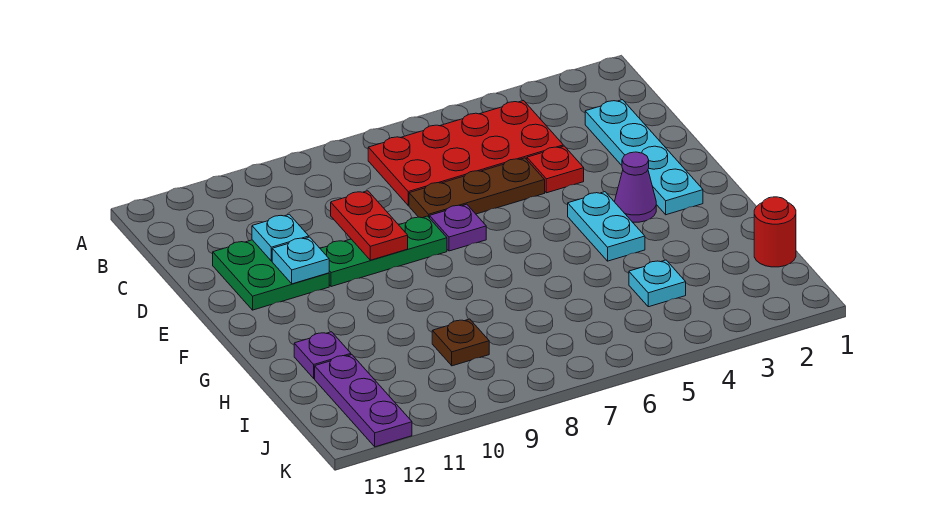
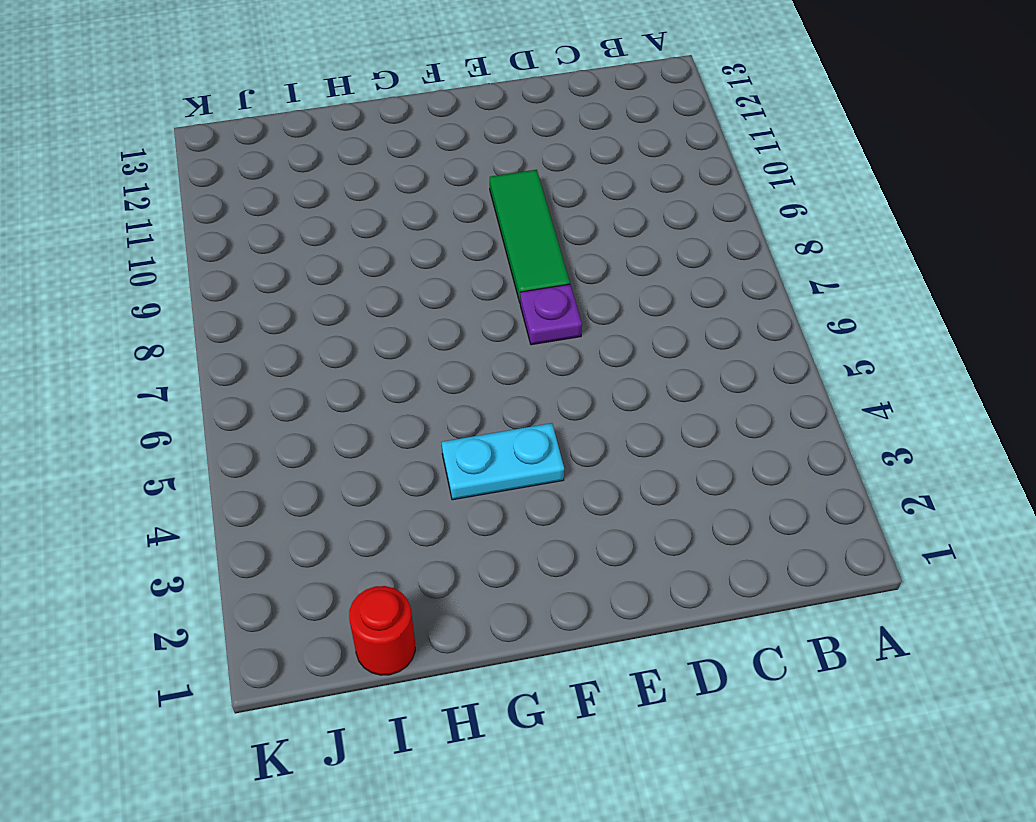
green 1x3 tile [490,170,570,302] -> green 1x3 plate [320,216,447,287]
none -> red 2x4 plate [368,101,563,205]
none -> cyan 1x4 plate [585,100,703,215]
none -> red 1x1 plate [527,146,584,193]

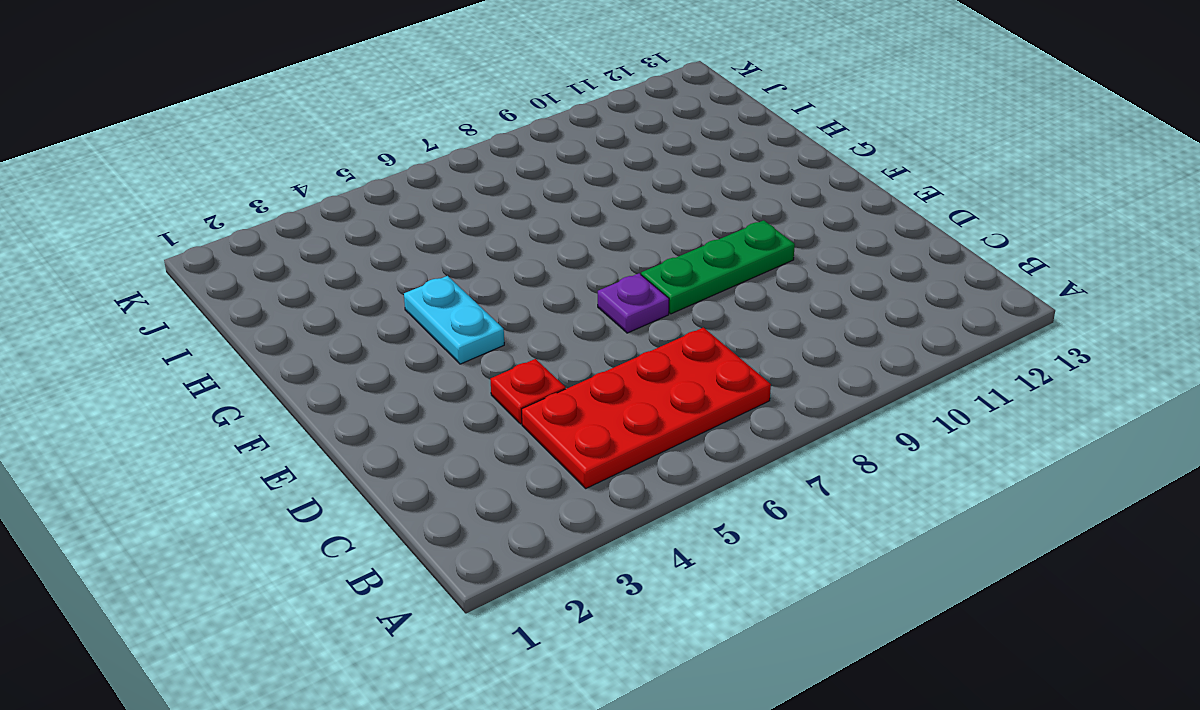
none -> cyan 1x4 plate [585,100,703,215]
none -> brown 1x3 plate [409,158,545,218]
none -> green 2x2 plate [213,240,329,310]

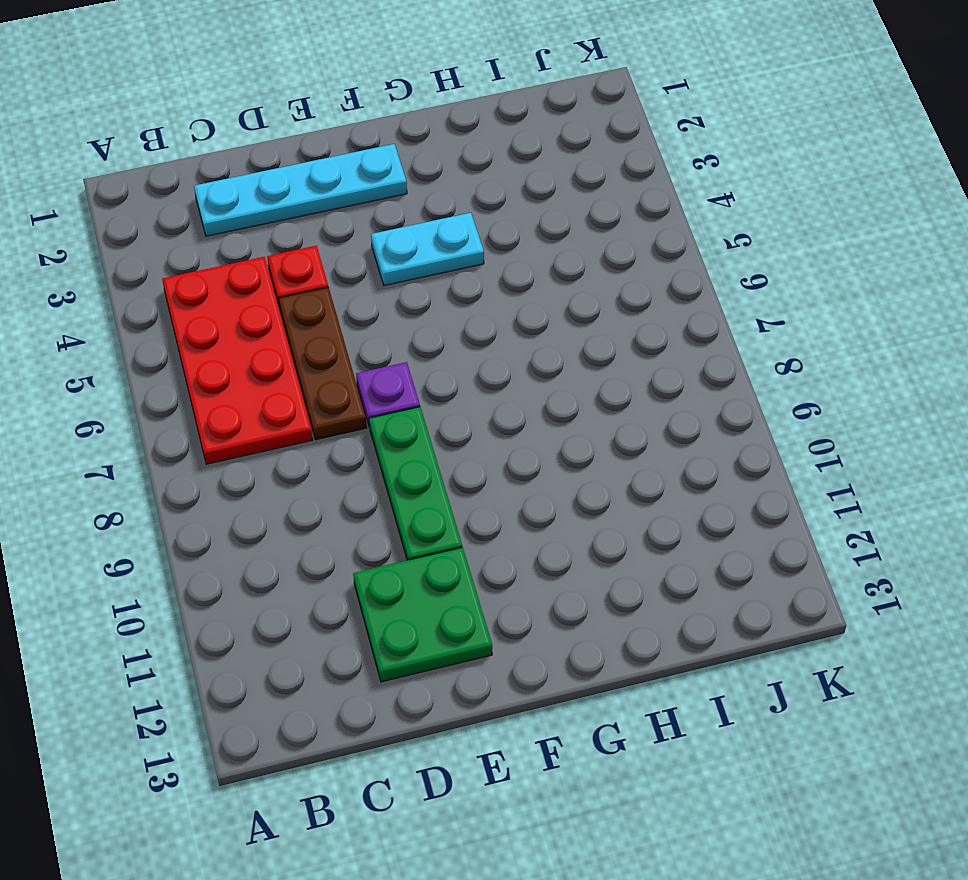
none -> purple 1x1 cone [615,152,656,222]
none -> purple 1x1 plate [294,332,351,378]
none -> red 1x1 round brick [754,197,796,267]

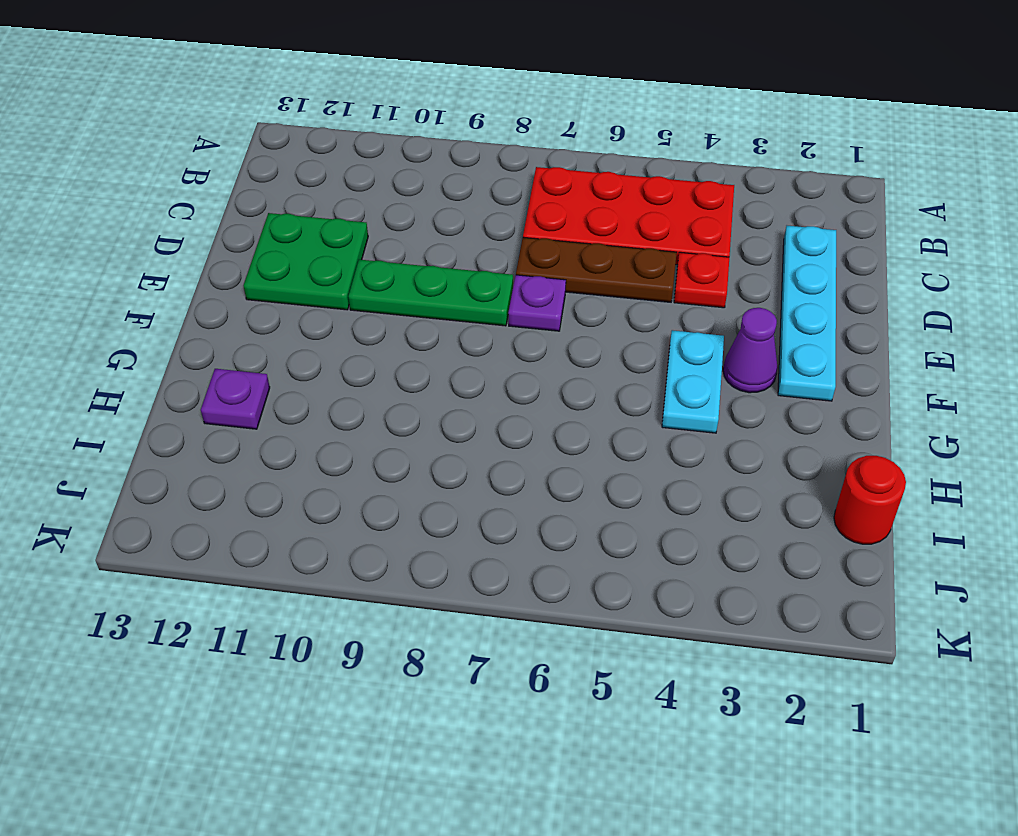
none -> cyan 1x1 plate [629,260,686,307]
none -> brown 1x1 plate [432,319,489,366]
none -> purple 1x3 plate [315,355,412,447]

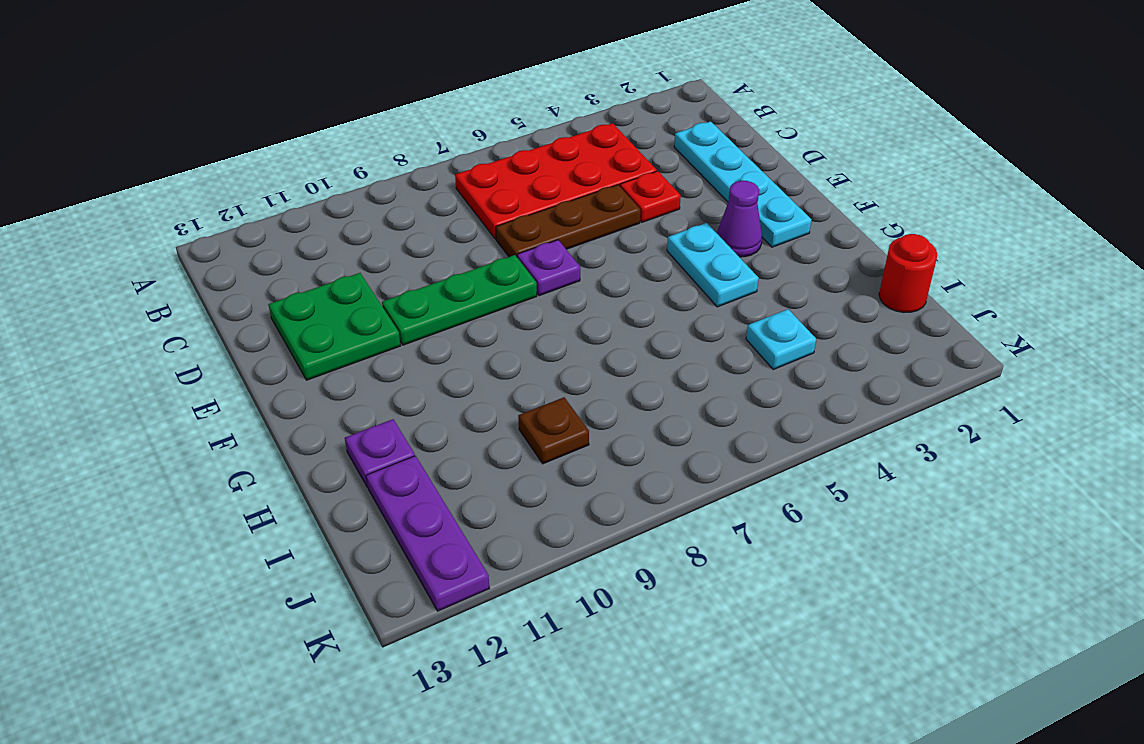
none -> red 1x2 plate [331,191,408,260]
none -> cyan 1x1 plate [252,214,309,261]
none -> cyan 1x1 plate [272,237,329,284]

